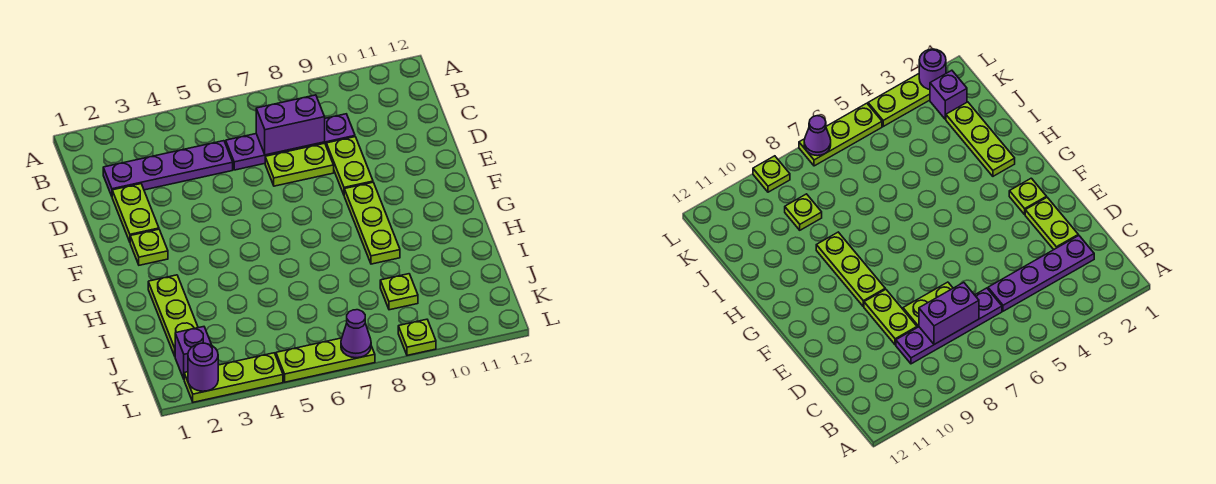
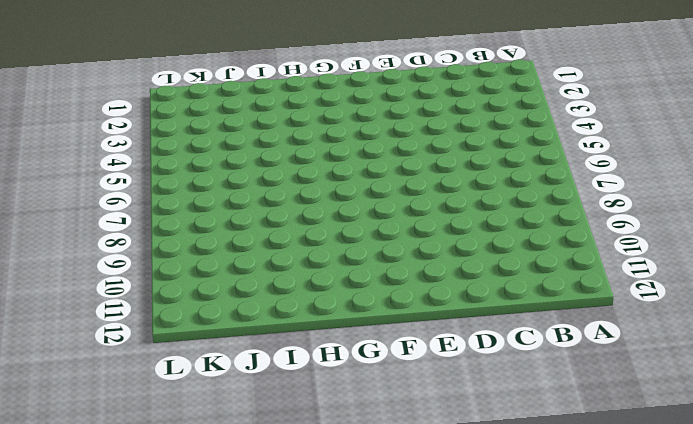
none -> purple 1x4 plate [103,141,233,196]
none -> purple 1x4 plate [226,114,355,170]
none -> lime 1x2 plate [112,184,159,242]

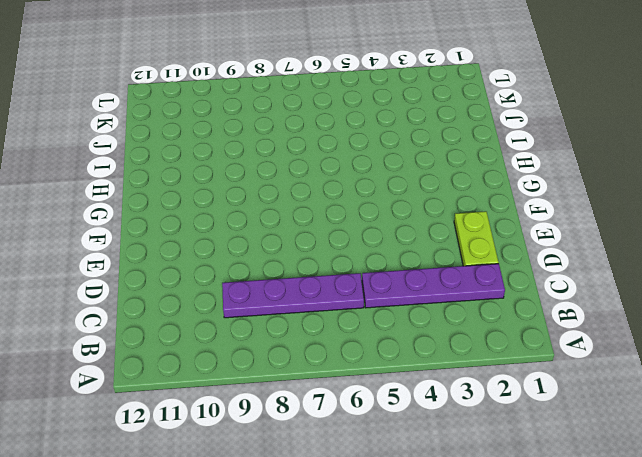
none -> lime 1x2 plate [265,143,334,186]
none -> lime 1x2 plate [326,137,373,195]
none -> lime 1x1 plate [130,229,168,265]

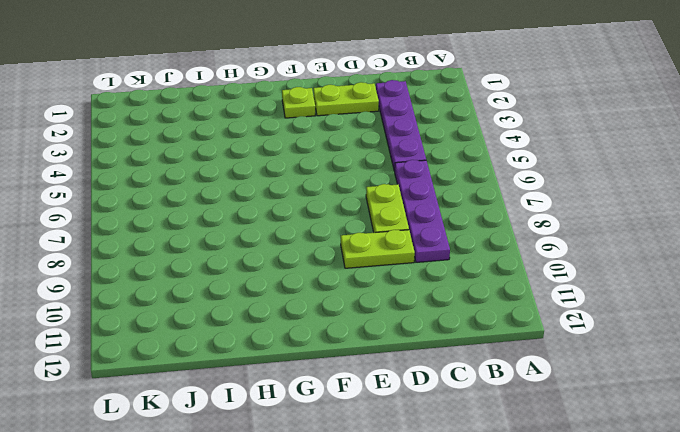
none -> lime 1x3 plate [344,182,400,264]
none -> lime 1x3 plate [148,275,198,356]
none -> lime 1x1 plate [380,274,418,310]

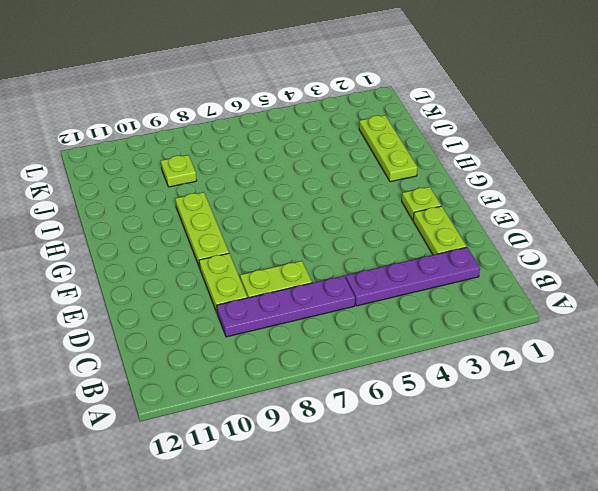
none -> purple 1x1 brick [175,327,211,379]
none -> lime 1x3 plate [184,353,283,402]
none -> lime 1x3 plate [276,338,375,382]

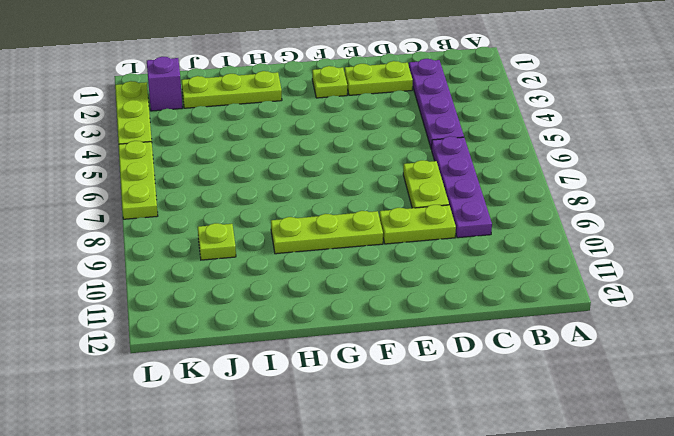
none -> lime 1x1 plate [398,319,436,355]
none -> purple 1x2 brick [256,95,325,155]
none -> purple 1x1 round brick [188,343,218,391]

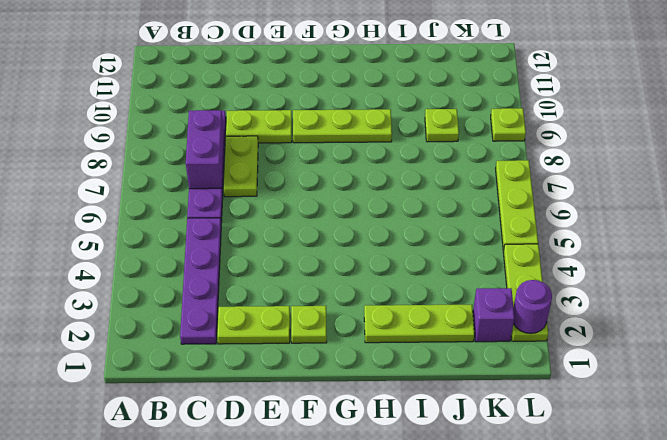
none -> purple 1x1 cone [341,310,371,358]

